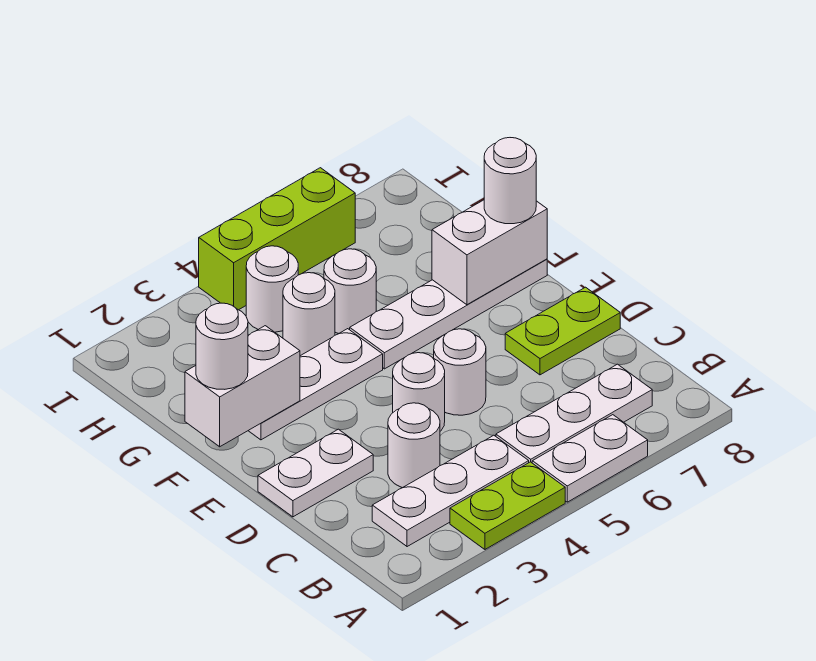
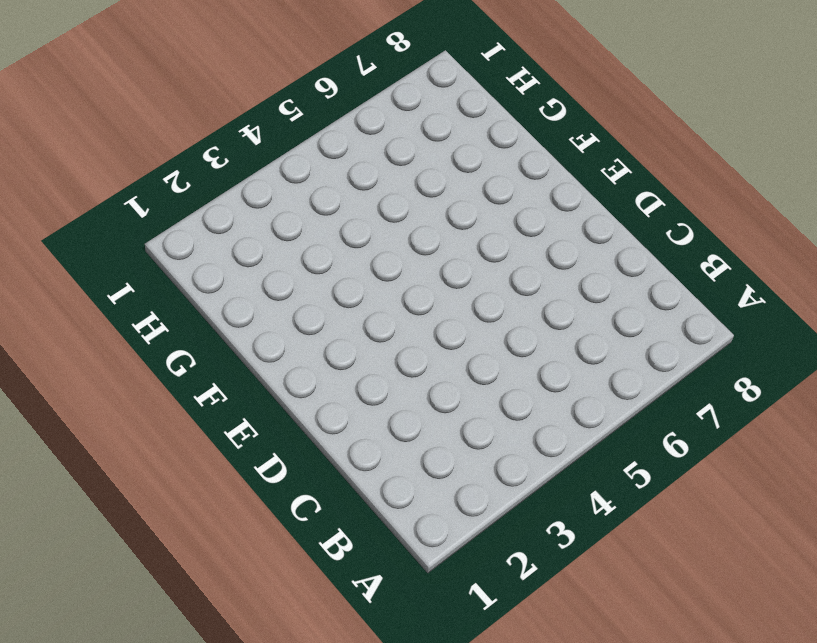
none -> lime 1x2 plate [450,462,565,549]
none -> white 1x2 plate [532,415,648,502]
none -> white 1x3 plate [372,435,529,547]

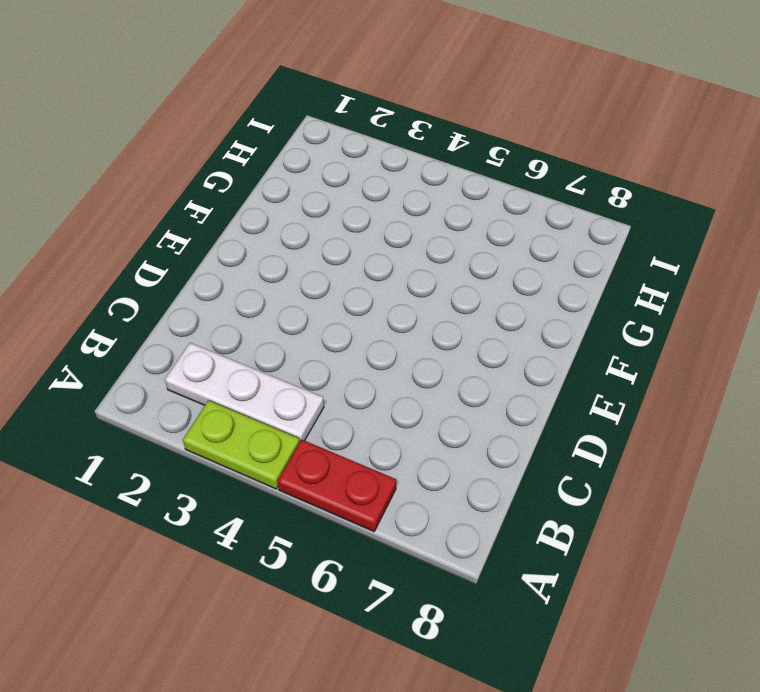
red 1x2 plate [278,439,397,532] -> white 1x2 plate [532,415,648,502]
none -> white 1x3 plate [496,364,652,463]
none -> white 1x1 round brick [388,403,440,488]
none -> white 1x2 plate [258,429,373,517]

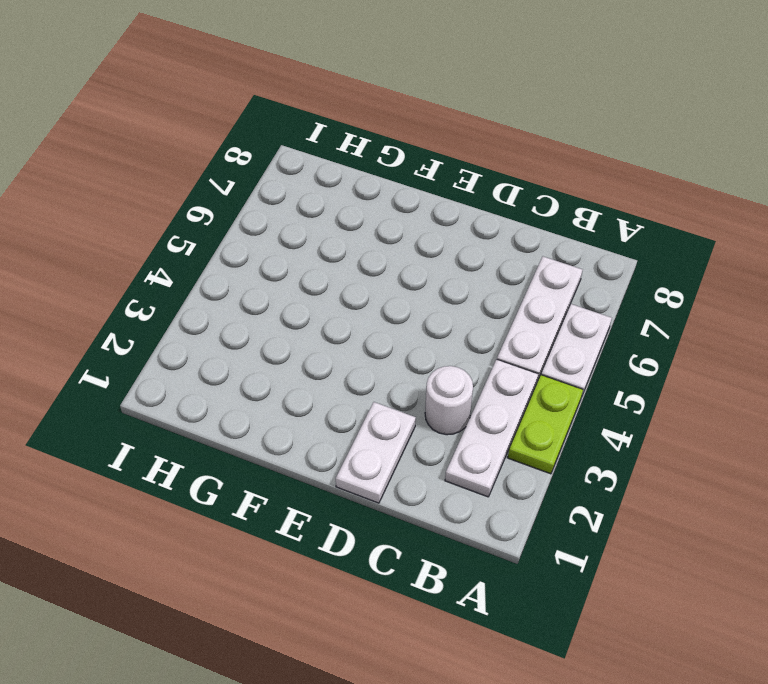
none -> white 1x1 round brick [393,353,445,431]
none -> white 1x1 round brick [434,329,486,415]
none -> lime 1x2 plate [505,287,620,375]

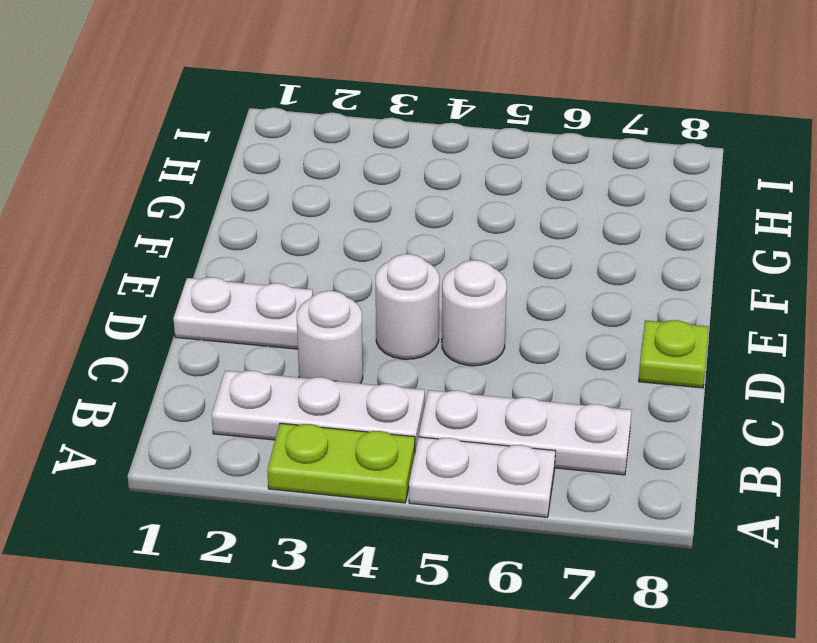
lime 1x1 plate [639,320,708,388] -> lime 1x2 plate [505,287,620,375]
none -> white 1x3 plate [248,329,383,440]
none -> white 1x4 plate [350,259,547,369]
none -> white 1x1 round brick [283,273,335,356]

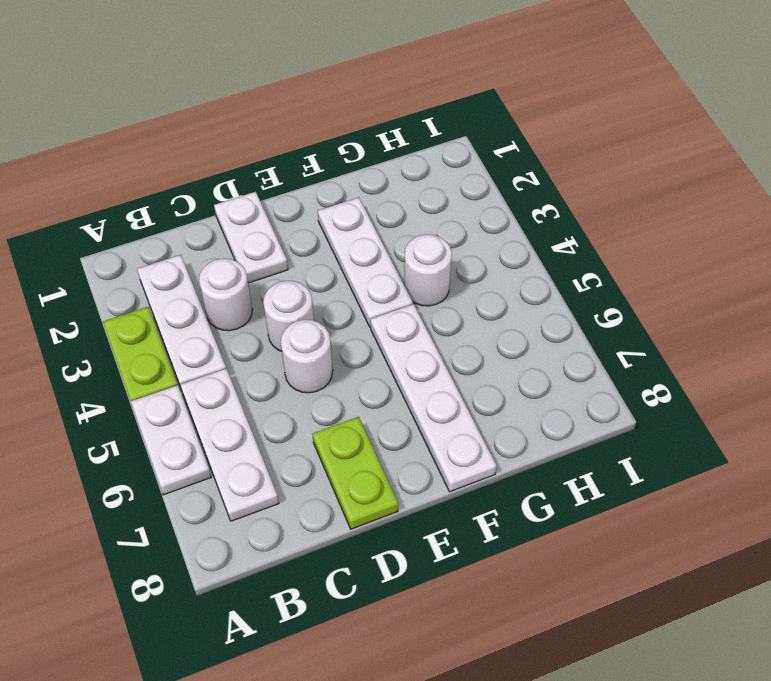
none -> white 1x1 round brick [324,249,376,334]
none -> white 1x1 round brick [246,246,298,332]
none -> lime 1x3 brick [199,168,355,310]

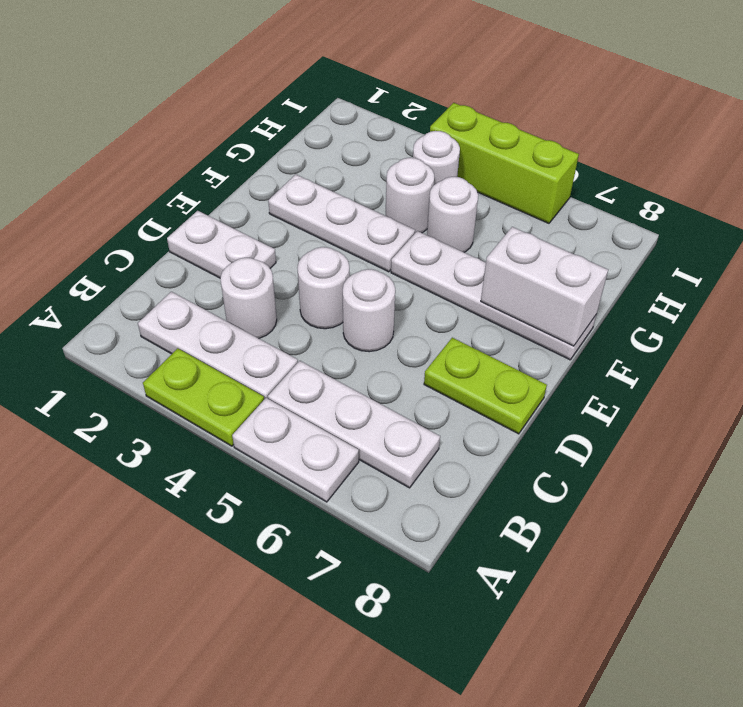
none -> white 1x2 brick [185,326,300,447]
none -> white 1x1 round brick [196,303,248,389]
none -> white 1x1 round brick [484,138,536,224]

